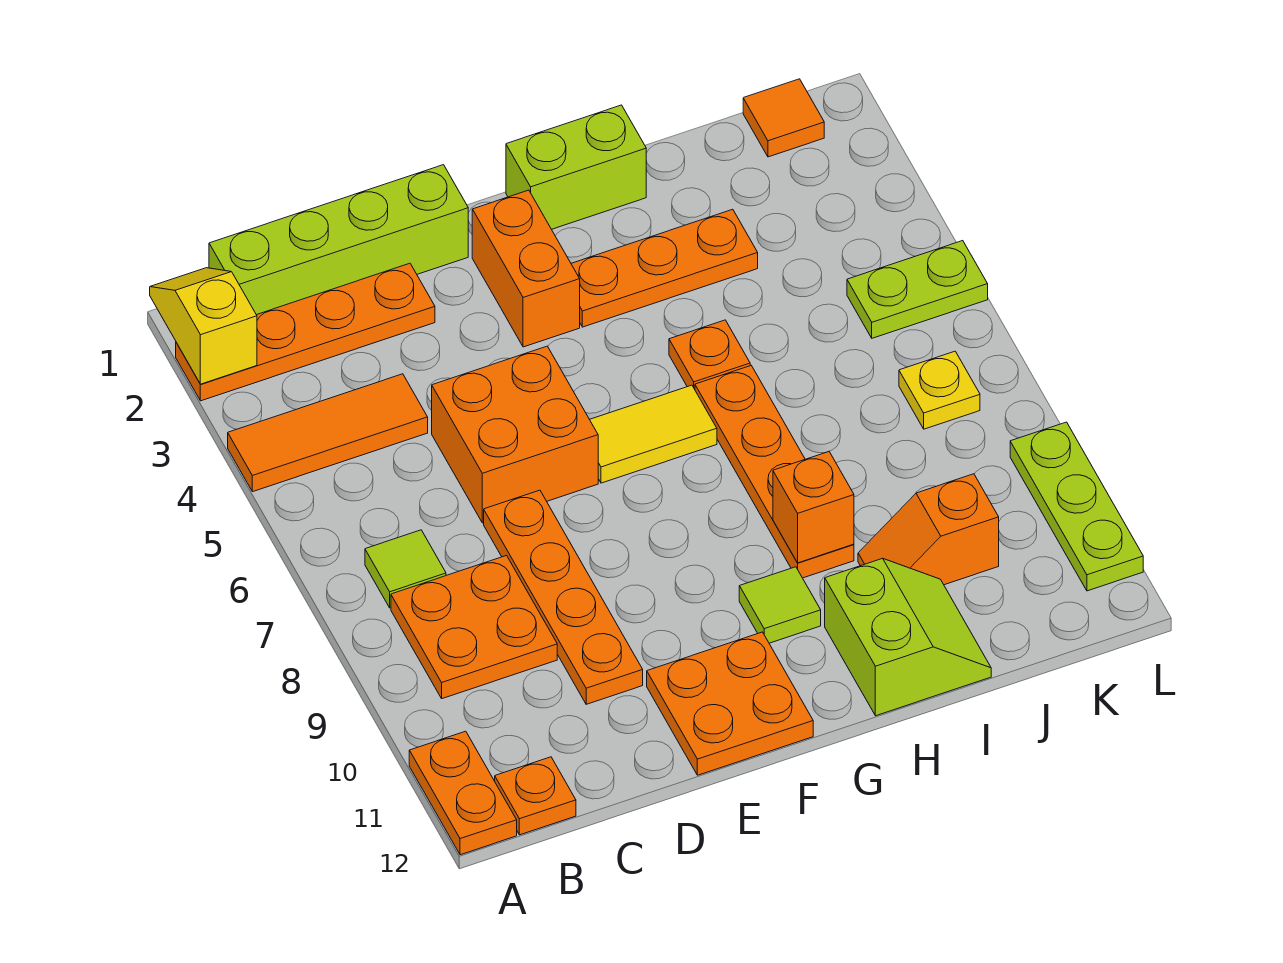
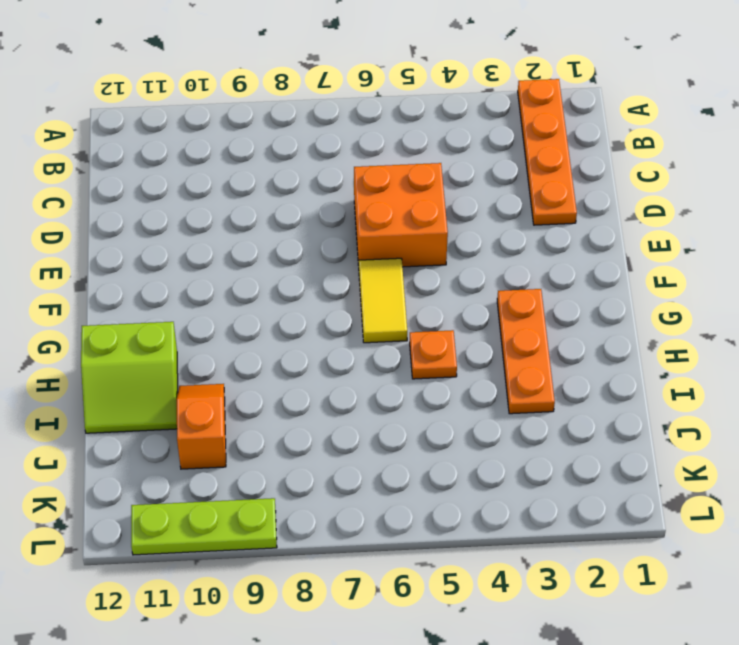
none -> orange 1x3 tile [228,374,428,492]
none -> orange 1x2 plate [409,731,517,855]
none -> lime 1x4 brick [209,165,468,315]

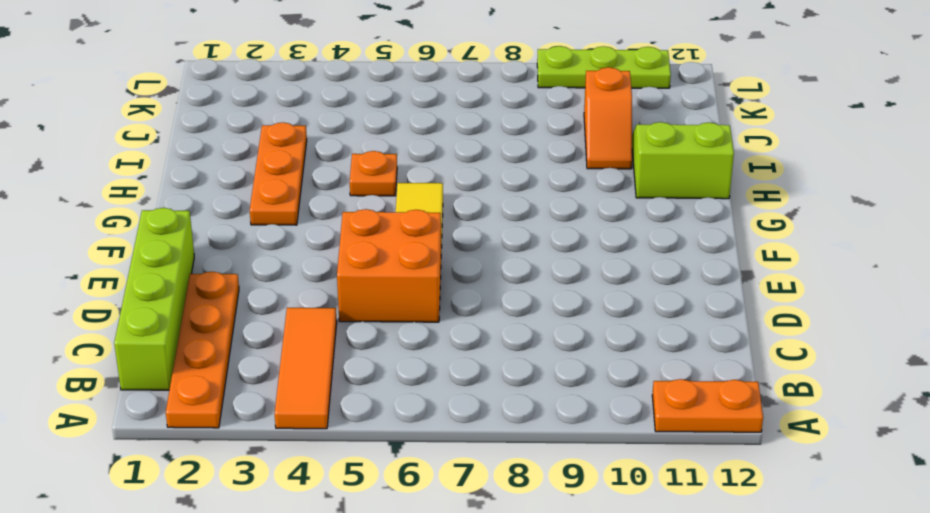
none -> lime 1x1 tile [365,530,446,608]
none -> orange 2x2 plate [391,556,557,699]
none -> orange 1x1 plate [495,757,576,835]

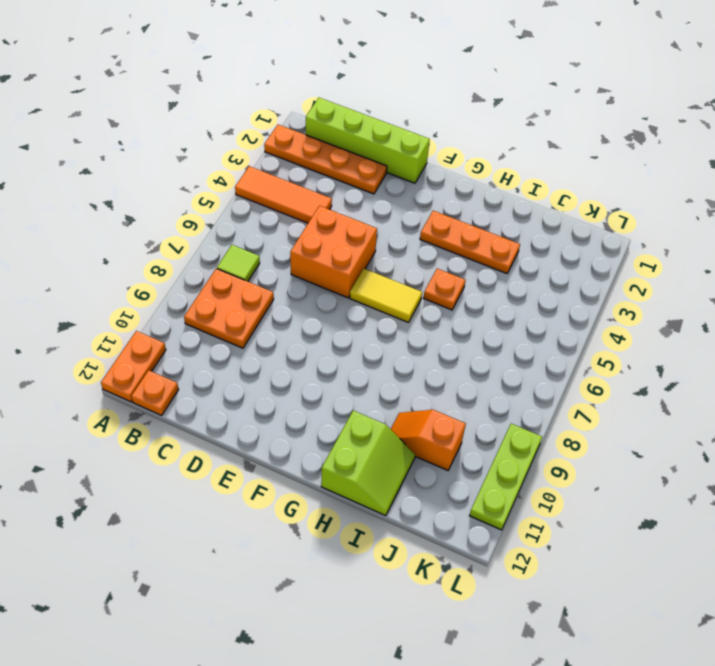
none -> orange 1x4 plate [484,490,643,704]
none -> orange 2x2 plate [647,632,813,775]
none -> orange 1x2 brick [472,190,580,347]

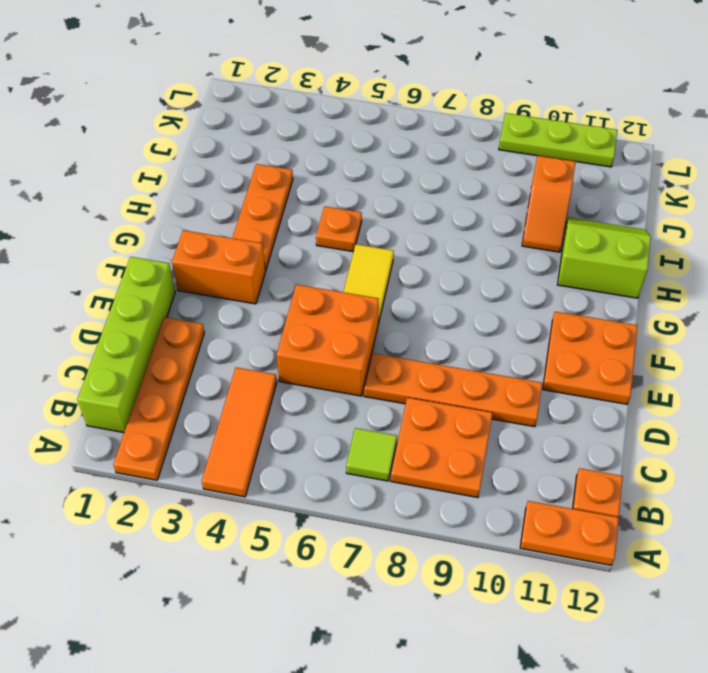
none -> lime 1x2 brick [506,105,646,229]
none -> lime 1x1 tile [739,567,821,643]
none -> orange 1x4 plate [695,366,854,578]

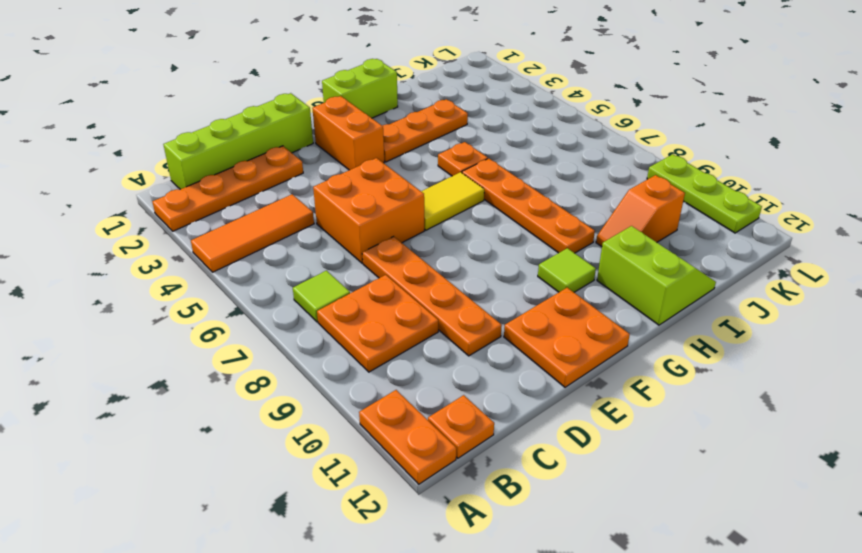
none -> orange 1x1 tile [743,79,824,157]
none -> lime 1x2 plate [847,241,988,338]
none -> yellow 1x1 plate [899,351,980,429]

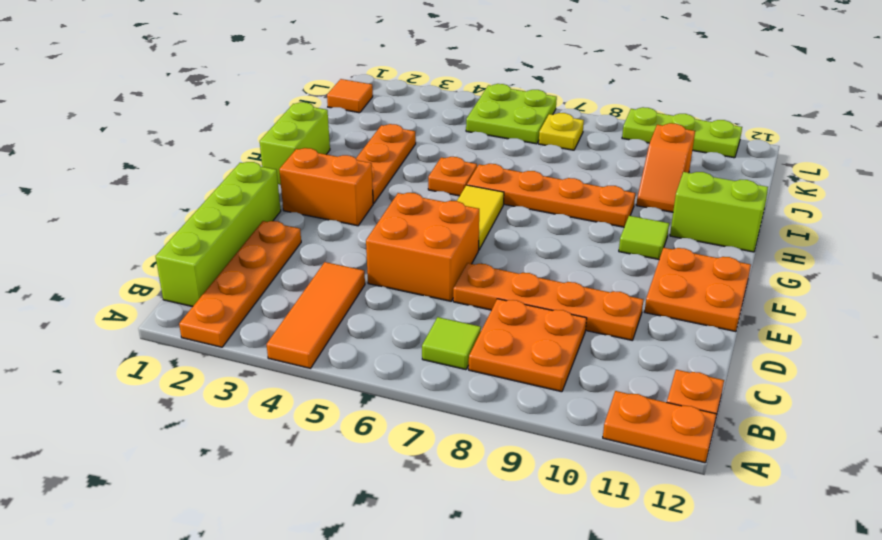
lime 2x2 plate [466,84,557,144] -> lime 1x2 plate [847,241,988,338]
none -> yellow 1x2 slope [150,268,257,384]
none -> orange 1x1 brick [773,452,854,563]

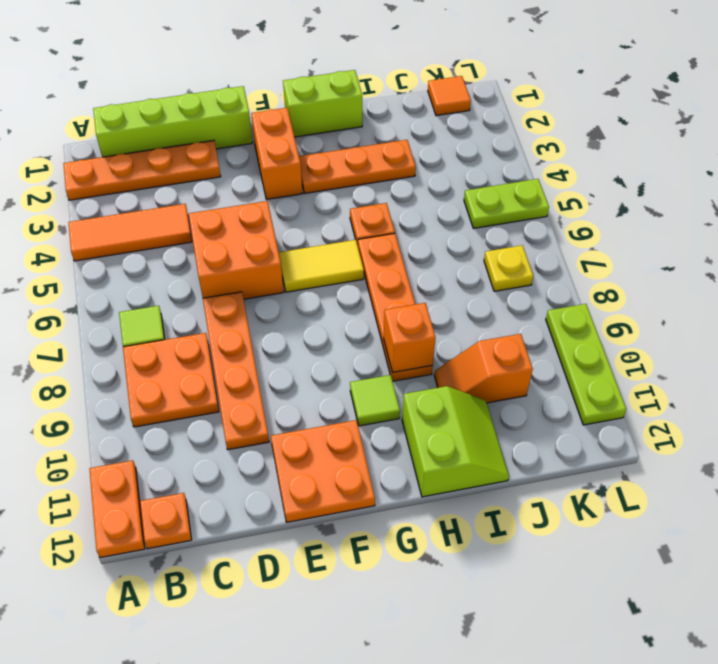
none -> yellow 1x2 slope [150,268,257,384]

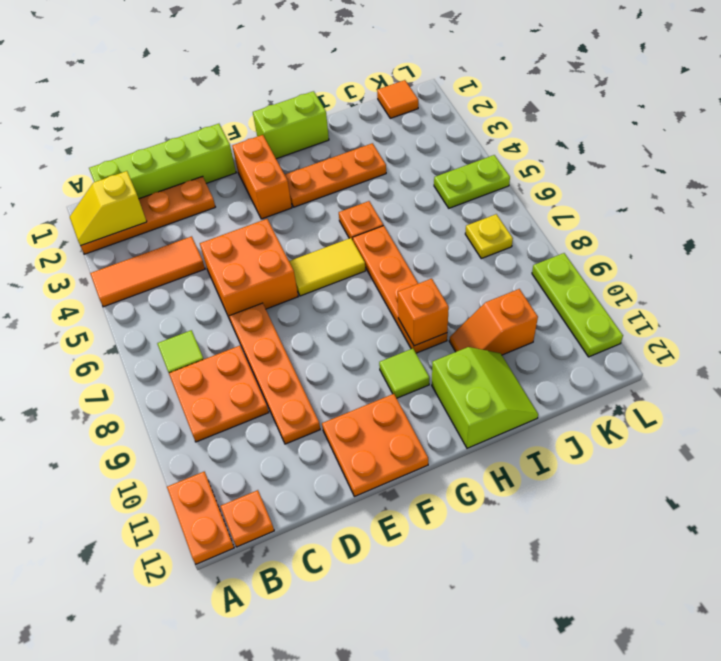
yellow 1x2 slope [70,171,147,246] -> yellow 1x2 slope turned to [150,268,257,384]

